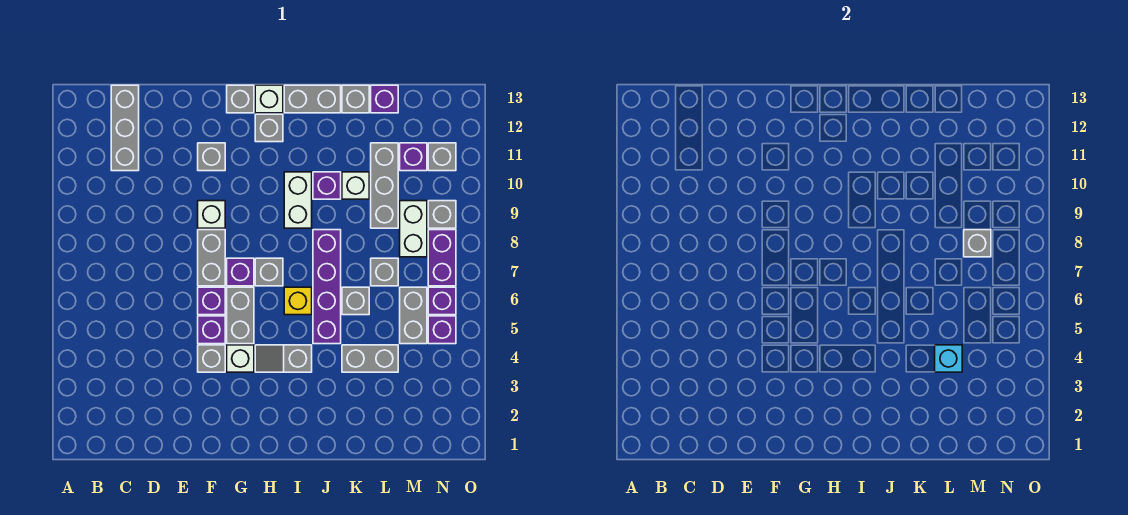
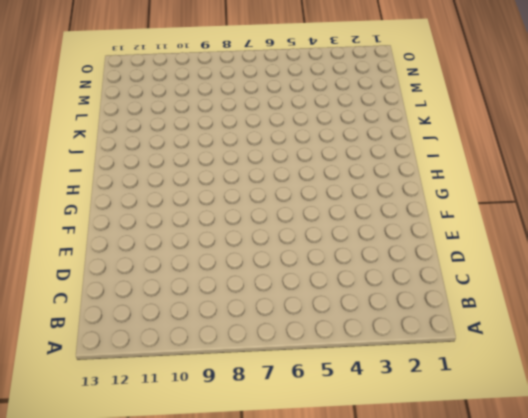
none -> grey 1x3 brick [111,85,139,171]
none -> grey 1x1 brick [198,345,225,372]
none -> purple 1x1 brick [198,316,225,344]
none -> purple 1x1 brick [198,287,225,315]

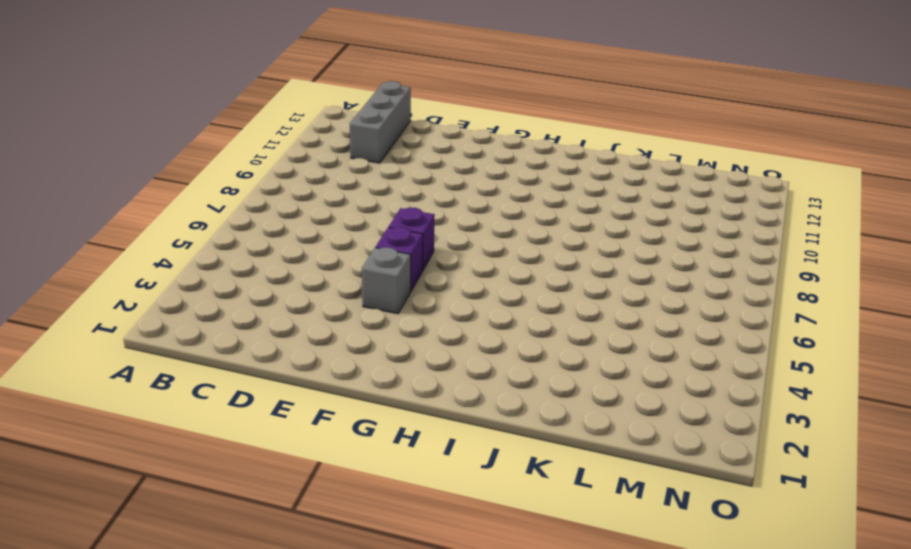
none -> grey 1x2 brick [198,230,225,286]
none -> white 1x1 brick [198,201,225,228]
none -> grey 1x1 brick [198,143,225,171]
none -> white 1x1 brick [227,345,254,372]

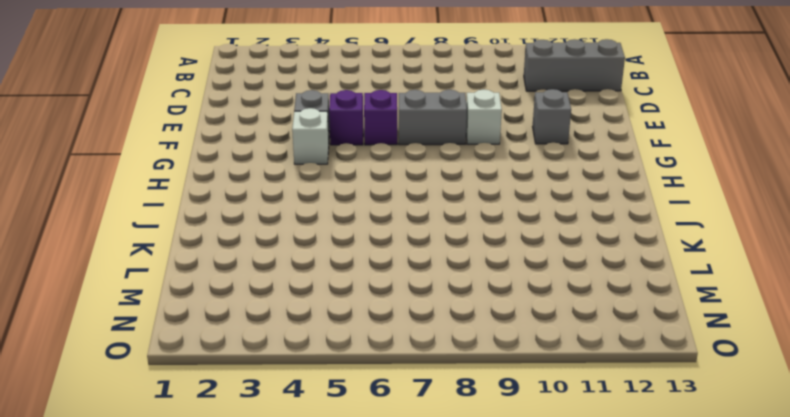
none -> grey 1x2 brick [227,287,254,344]
none -> purple 1x1 brick [227,258,254,286]
none -> grey 1x1 brick [227,85,254,113]
none -> grey 1x2 slope [255,345,312,372]

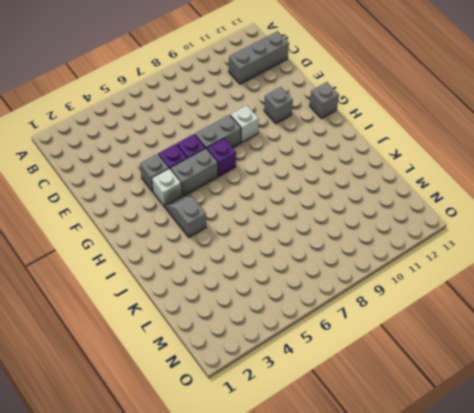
none -> grey 1x1 brick [255,258,283,286]
none -> grey 1x1 brick [255,114,283,142]
none -> white 1x1 brick [255,85,283,113]
none -> yellow 1x1 brick [284,287,312,315]

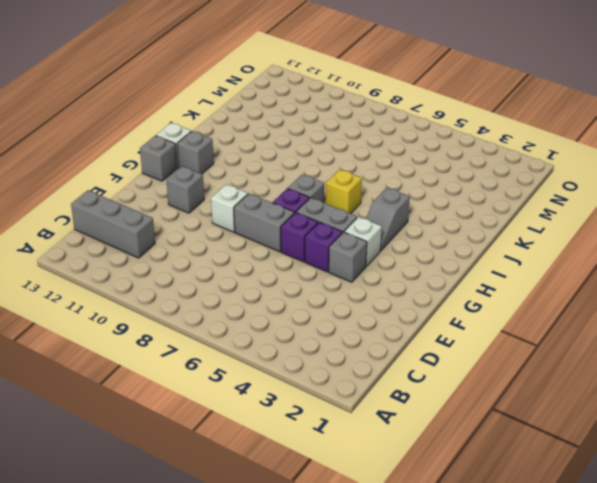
none -> white 1x2 brick [284,172,312,228]
none -> grey 1x2 brick [284,85,341,113]
none -> purple 1x4 brick [313,230,341,344]
none -> purple 1x1 brick [313,172,341,199]

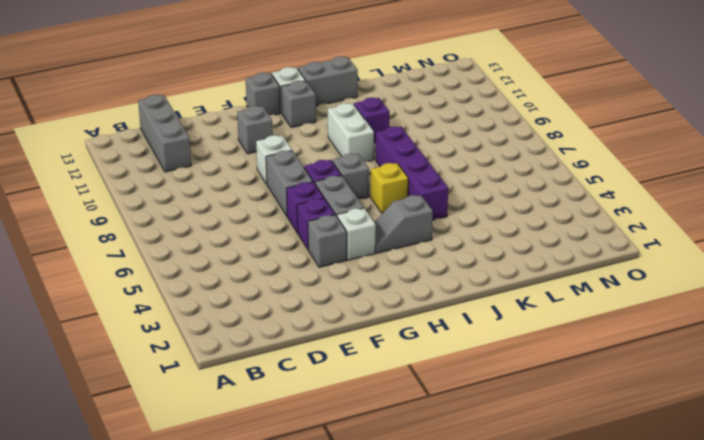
none -> grey 1x2 brick [342,345,398,372]
none -> grey 1x1 brick [342,287,369,315]
none -> white 1x1 brick [342,172,369,199]
none -> grey 1x1 brick [342,85,369,113]

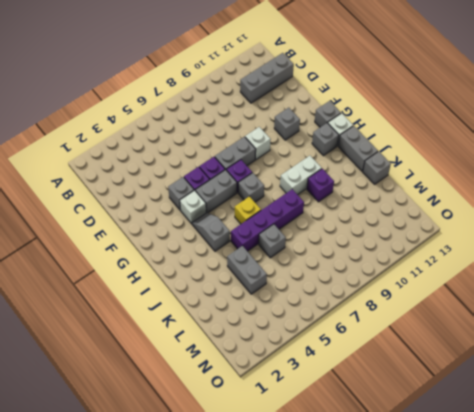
none -> white 1x1 brick [342,172,369,199]
none -> grey 1x1 brick [371,258,398,286]
none -> grey 1x3 brick [371,143,398,228]
none -> purple 1x1 brick [371,85,398,113]

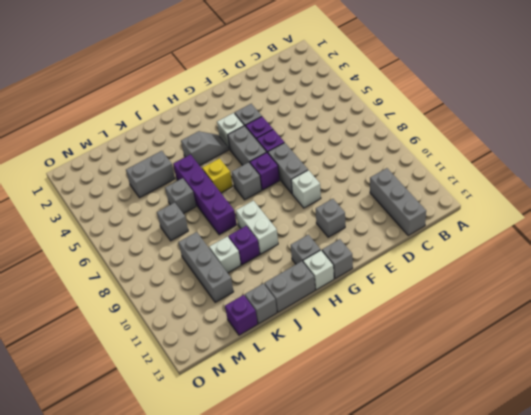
none -> grey 1x2 brick [400,287,427,344]
none -> white 1x2 brick [400,201,427,257]
none -> purple 1x1 brick [400,143,427,171]
none -> purple 1x1 brick [428,316,456,344]

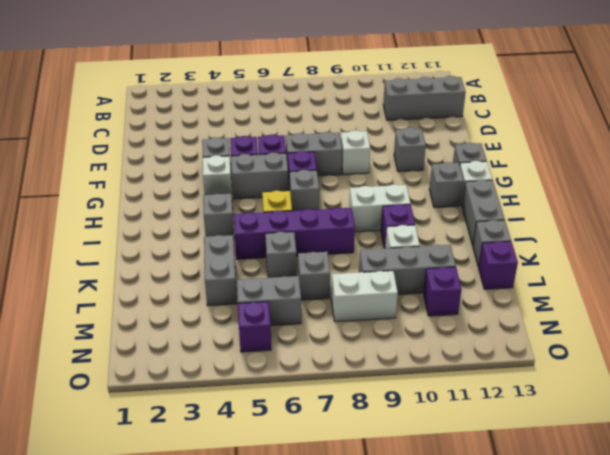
none -> purple 1x1 brick [428,287,456,315]
none -> purple 1x2 brick [428,230,456,286]
none -> grey 1x1 brick [428,201,456,228]
none -> grey 1x1 brick [428,143,456,171]

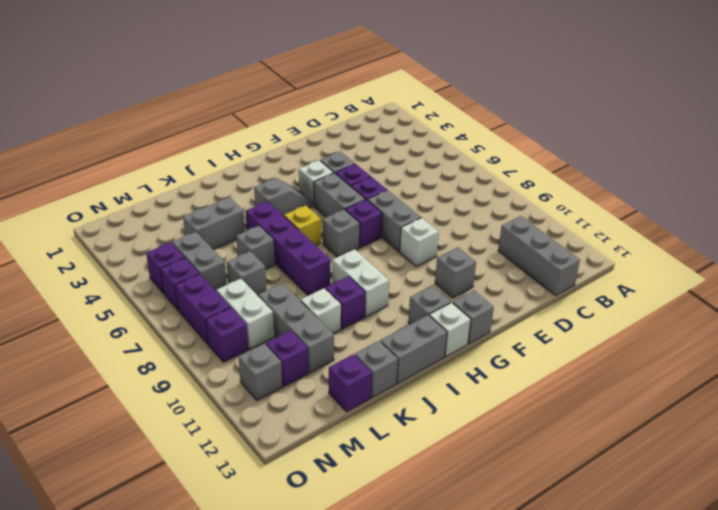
purple 1x1 brick [206,307,248,362] -> grey 1x1 brick [428,201,456,228]
none -> cyan 1x1 brick [935,345,962,372]
none -> grey 1x1 brick [964,230,991,257]

